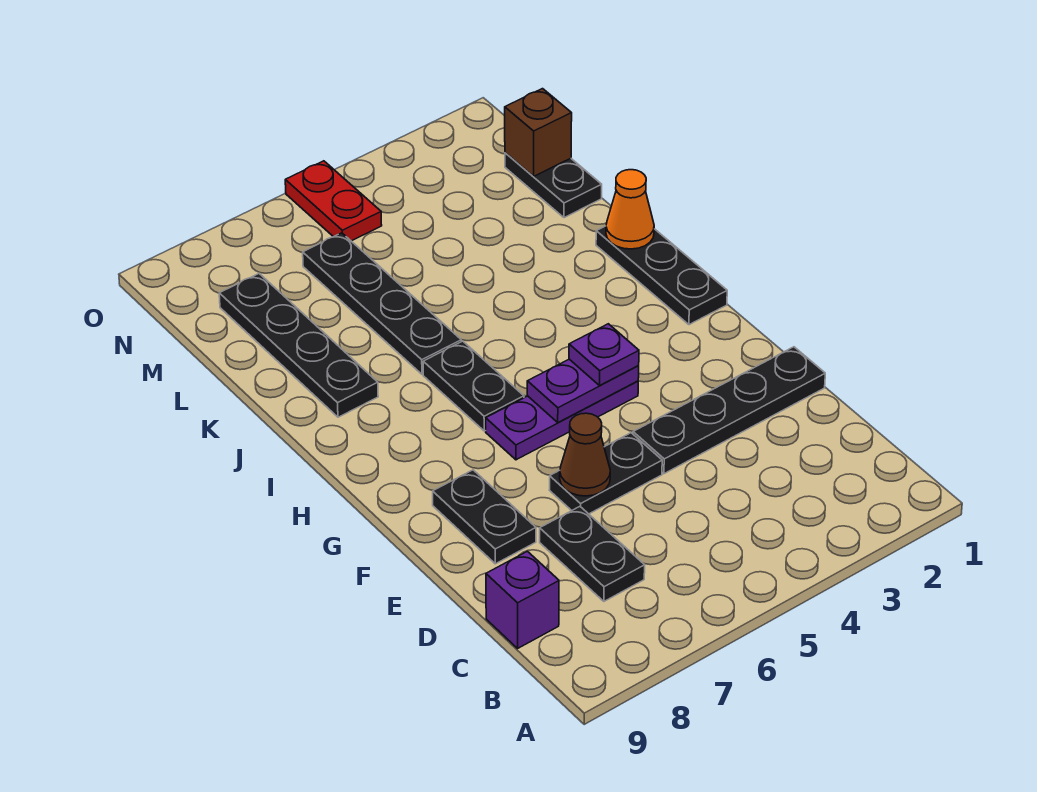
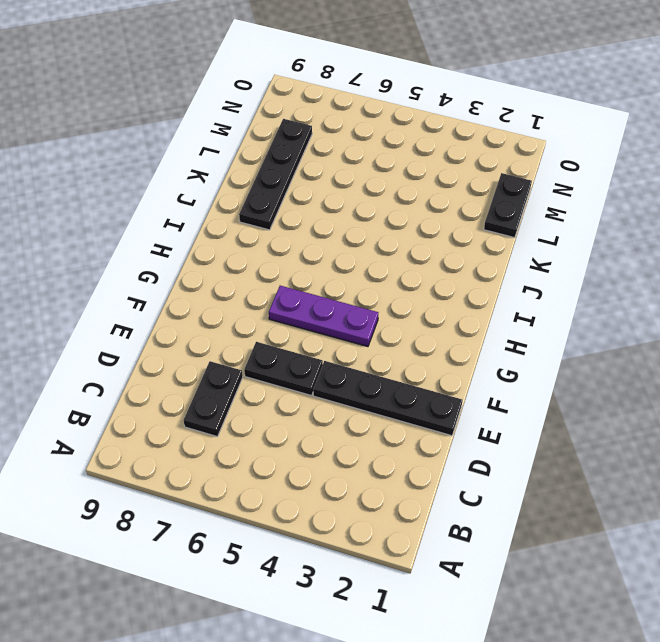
none -> purple 1x1 brick [486,551,559,648]
none -> black 1x2 plate [433,470,536,564]
none -> black 1x3 plate [596,226,727,325]

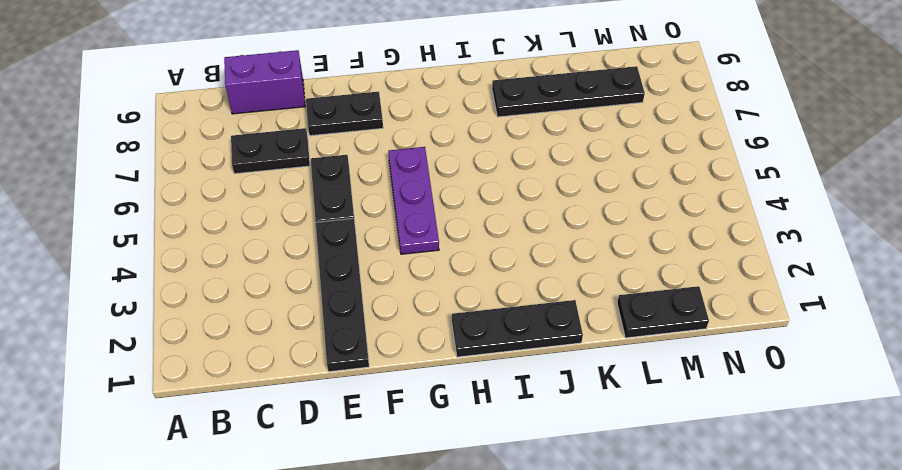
purple 1x2 brick [224,50,305,114] -> purple 1x1 brick [486,551,559,648]
none -> black 1x2 plate [423,341,524,431]
none -> black 1x4 plate [303,233,461,374]
none -> red 1x2 plate [285,161,382,241]

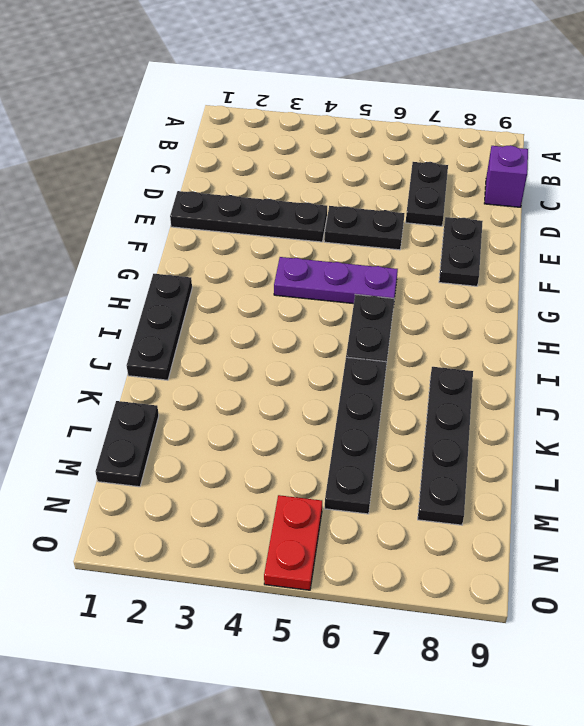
none -> brown 1x1 cone [560,413,610,496]
none -> purple 1x2 plate [527,359,639,422]
none -> orange 1x1 cone [606,170,654,249]

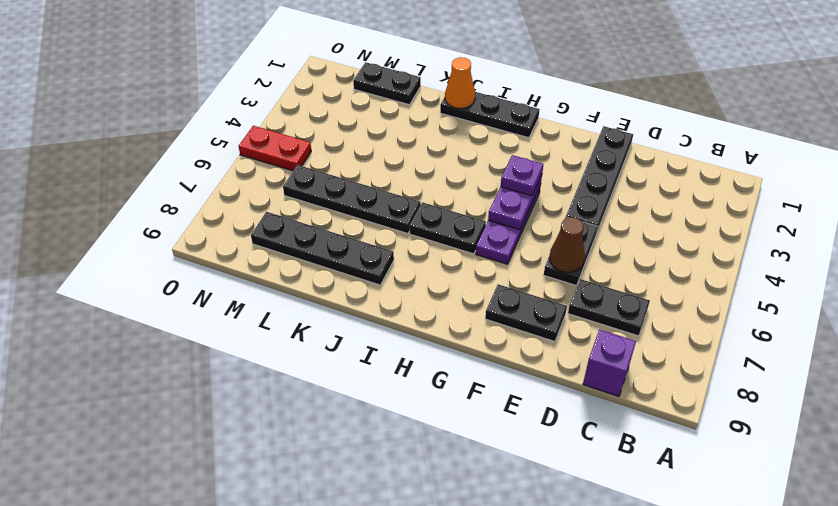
none -> brown 1x1 brick [505,89,572,177]

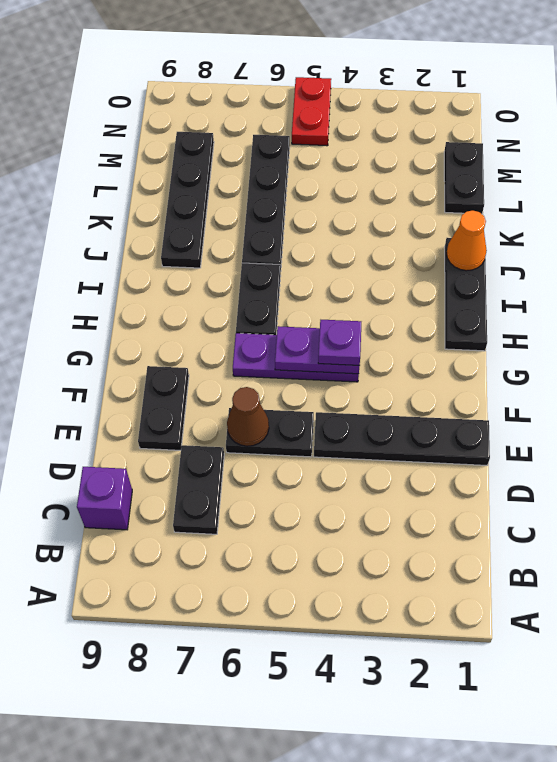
none -> brown 1x1 brick [505,89,572,177]

